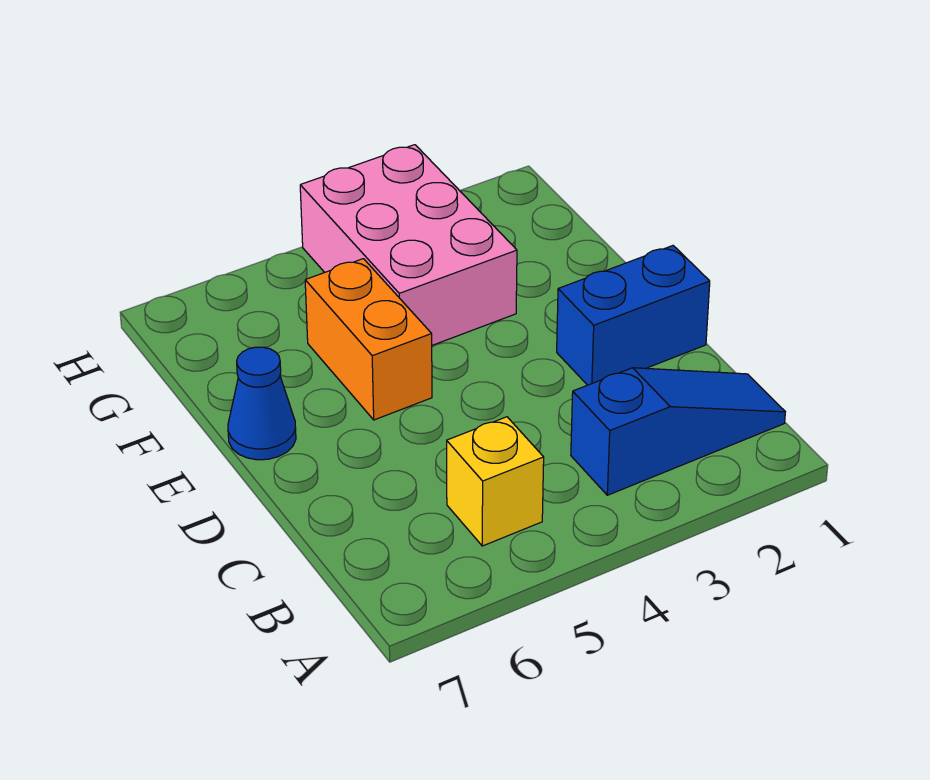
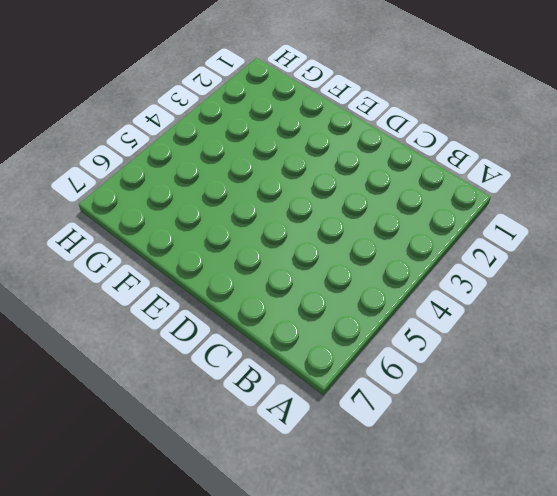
none -> blue 1x3 slope [571,368,785,495]
none -> yellow 1x1 brick [447,417,544,546]

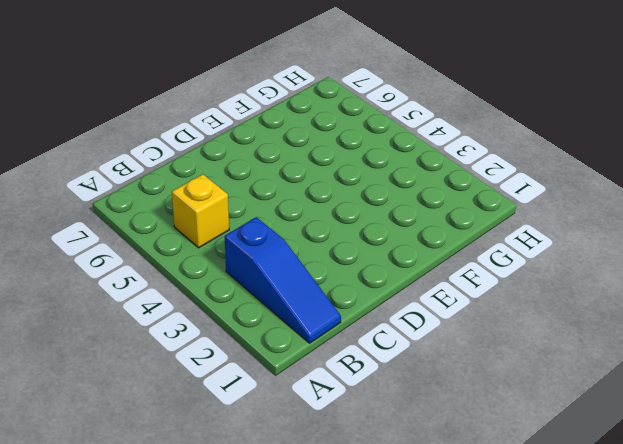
none -> blue 1x2 brick [557,246,710,385]
none -> orange 1x2 brick [305,259,432,420]

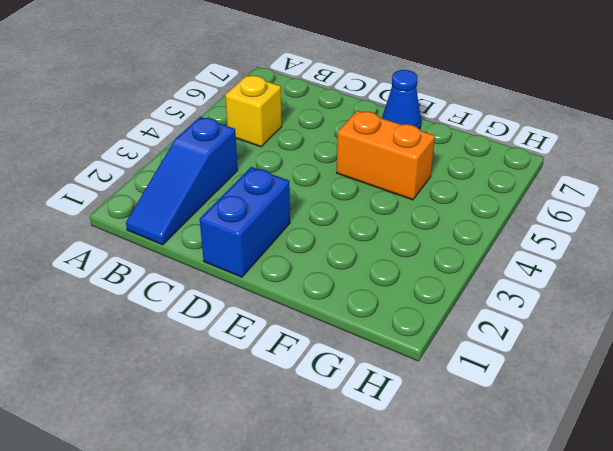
none -> pink 2x3 brick [300,145,517,345]

